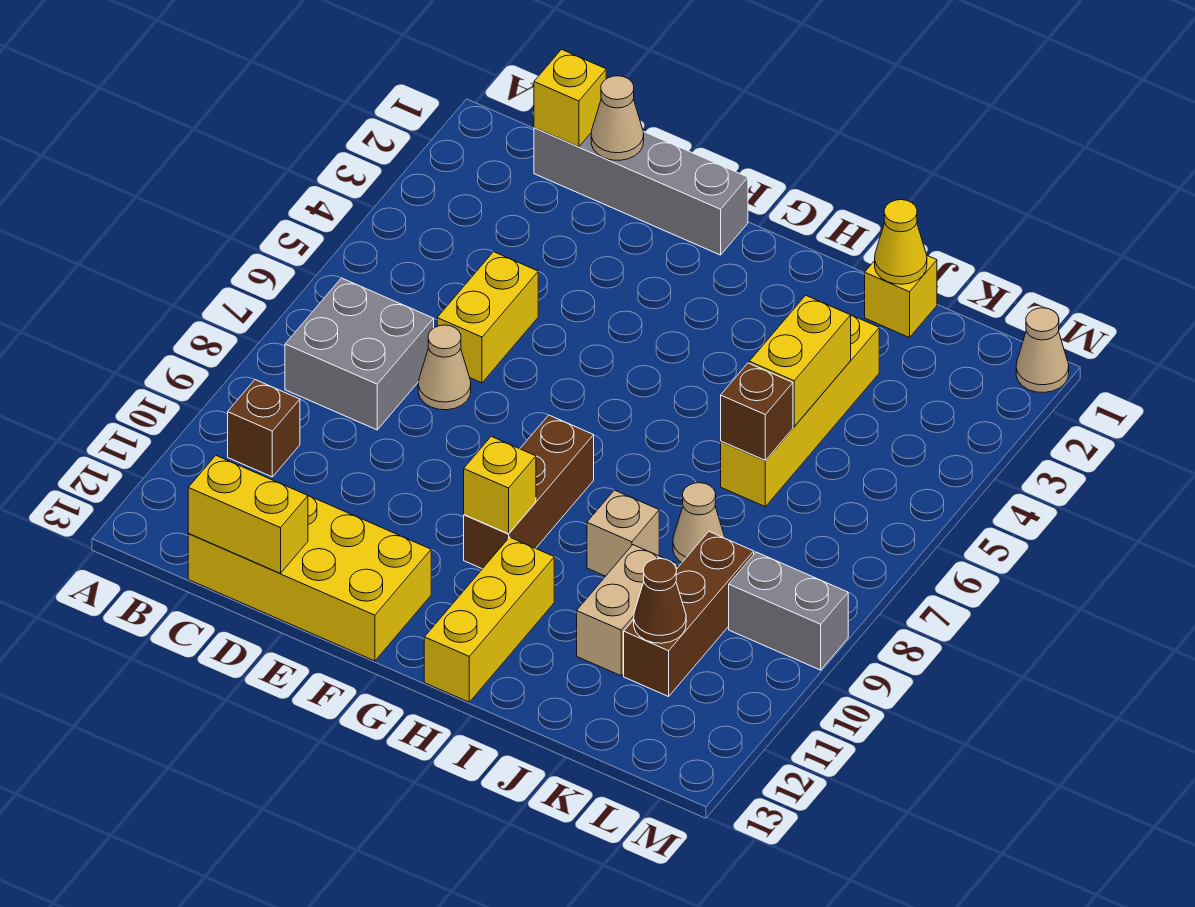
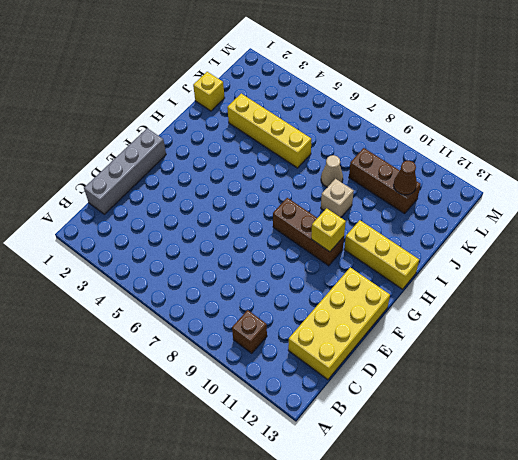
none -> grey 2x2 brick [285,278,434,430]
none -> yellow 1x2 brick [437,252,538,383]
none -> tan 1x1 cone [418,325,471,410]

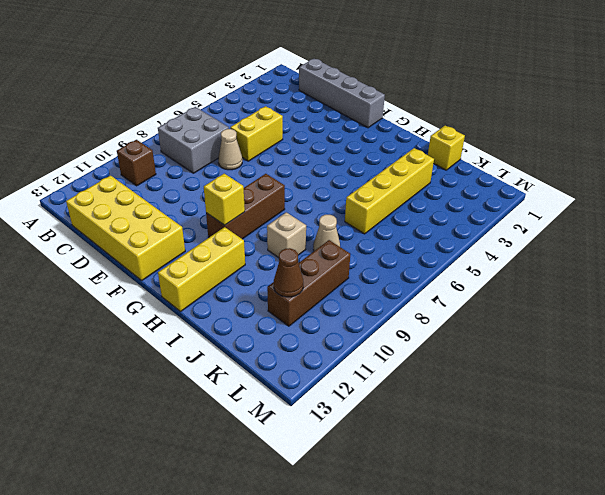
none -> tan 1x2 brick [577,545,678,676]
none -> grey 1x2 brick [729,552,848,670]
none -> tan 1x1 cone [1016,308,1069,393]

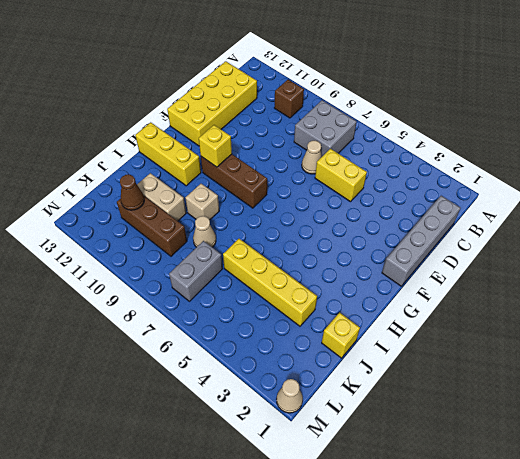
grey 1x2 brick [169,241,223,301] -> grey 1x2 brick moved to [729,552,848,670]
none -> yellow 1x1 brick [534,49,606,147]
none -> yellow 1x2 brick [188,456,308,573]
none -> tan 1x1 cone [591,76,644,160]

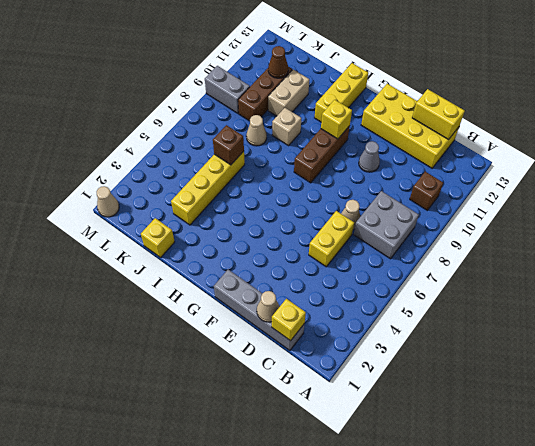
grey 1x1 cone [359,141,380,172] -> none
none -> yellow 1x1 cone [875,200,927,284]
none -> yellow 1x2 brick [749,295,851,426]

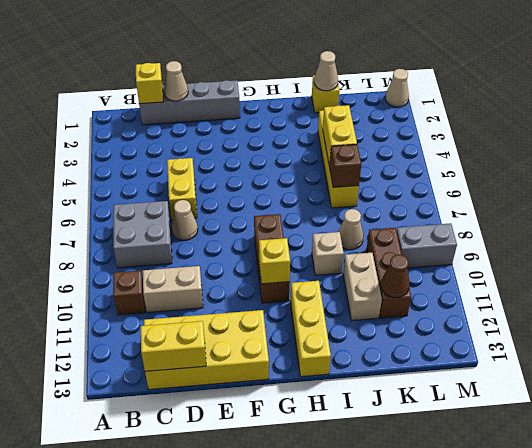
tan 1x2 brick [143,266,203,312] -> none
tan 1x1 cone [314,51,338,91] -> yellow 1x1 cone [875,200,927,284]

